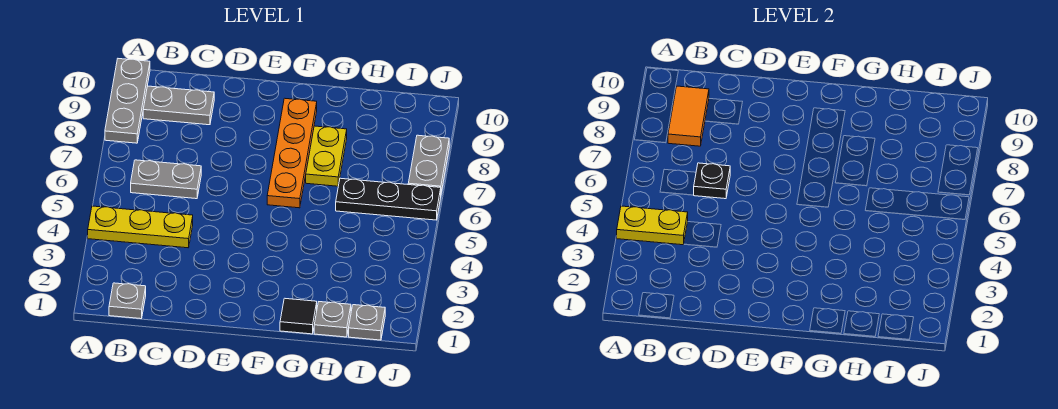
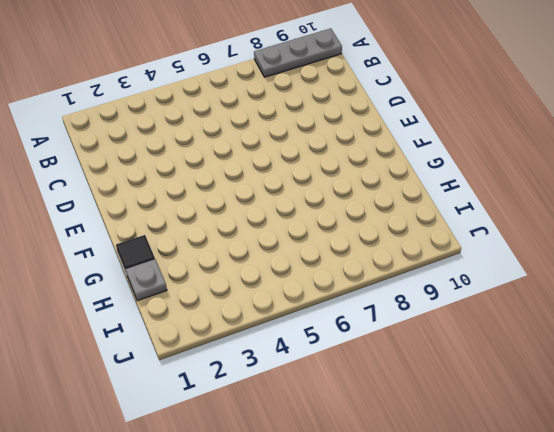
none -> yellow 1x3 plate [88,206,193,248]
none -> grey 1x1 plate [109,283,146,319]
none -> grey 1x2 plate [131,160,201,199]

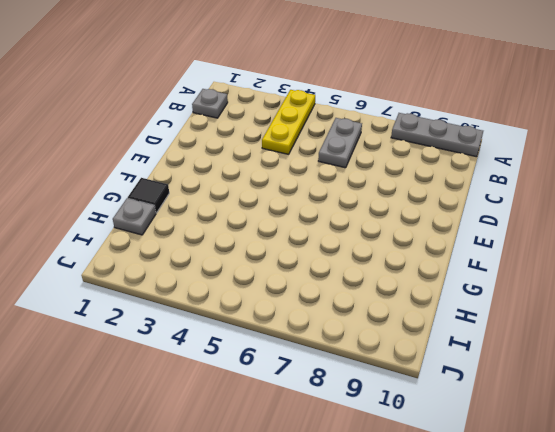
none -> grey 1x2 plate [143,86,214,125]
none -> orange 1x4 plate [267,98,317,208]
none -> yellow 1x2 plate [306,126,347,186]

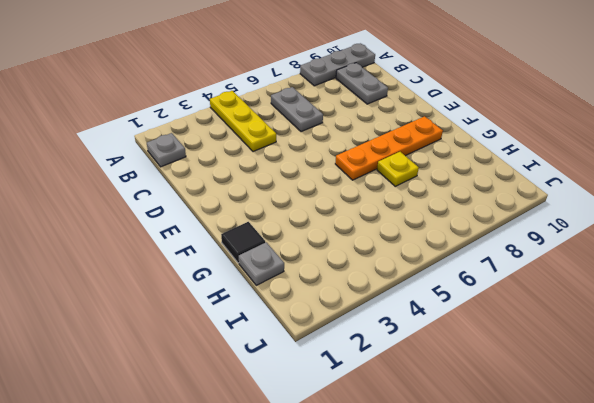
yellow 1x1 plate [377,152,419,186] -> yellow 1x2 plate [306,126,347,186]
none -> black 1x3 plate [336,178,441,220]
none -> grey 1x1 plate [349,305,385,340]
none -> grey 1x2 plate [408,135,449,193]

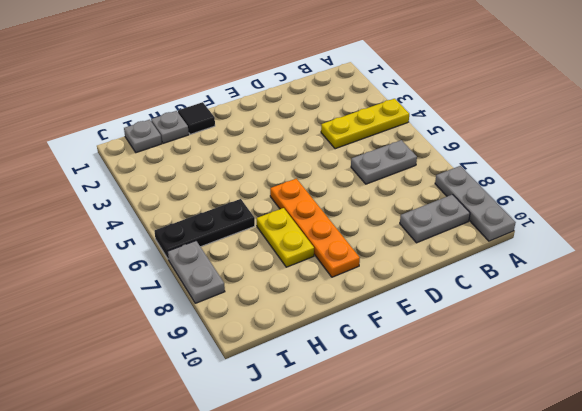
none -> grey 1x1 plate [109,283,146,319]
none -> yellow 1x2 plate [617,206,688,245]
none -> orange 1x2 tile [668,86,709,146]

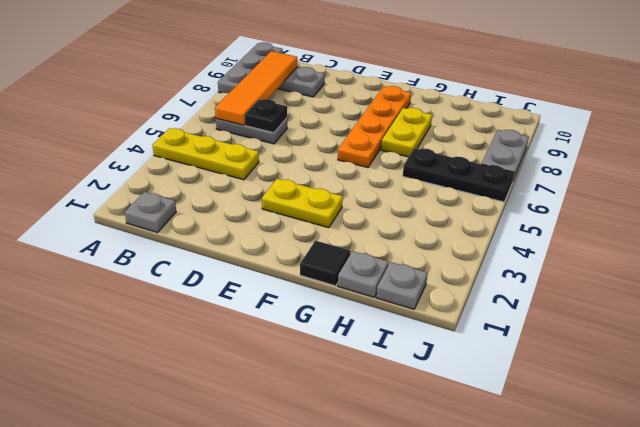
orange 1x4 tile [215,51,297,125] -> orange 1x2 tile [668,86,709,146]
yellow 1x2 plate [262,179,343,228] -> yellow 1x2 plate moved to [617,206,688,245]

